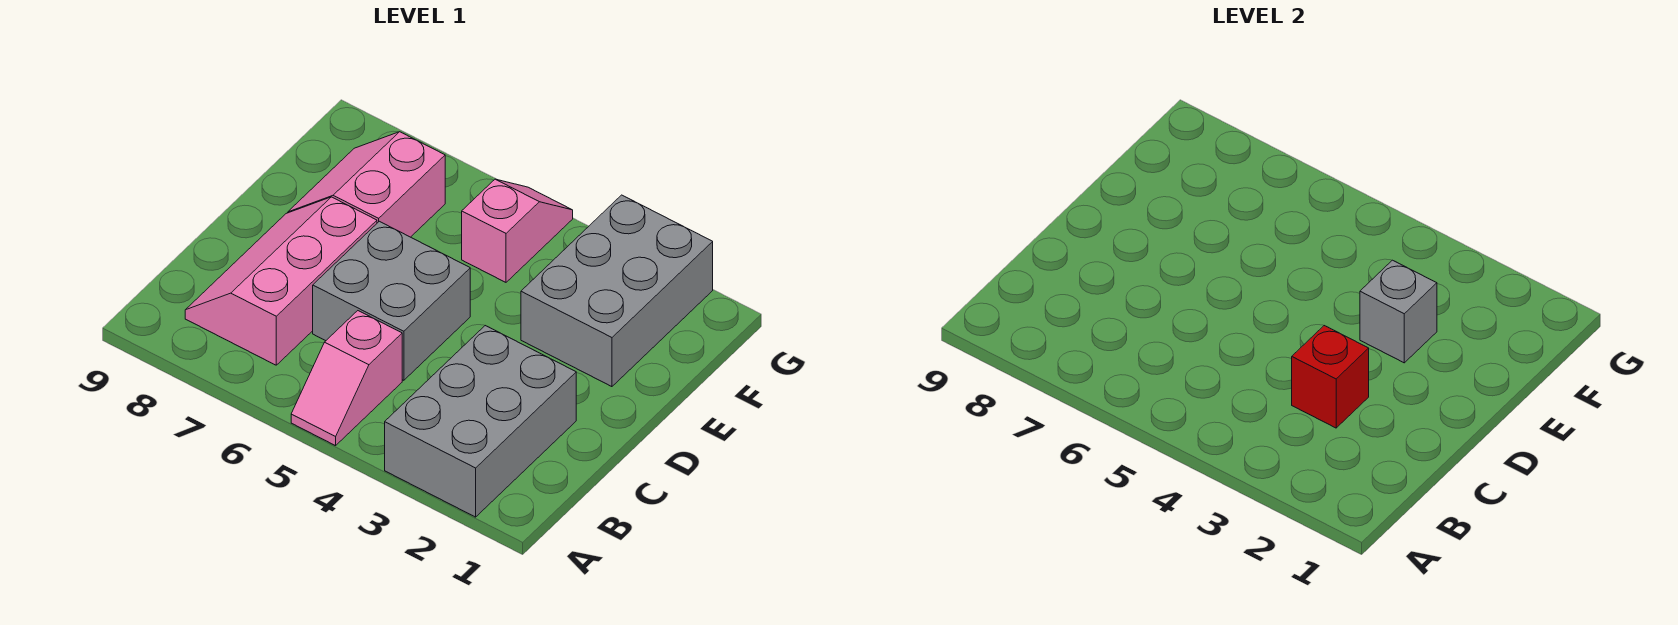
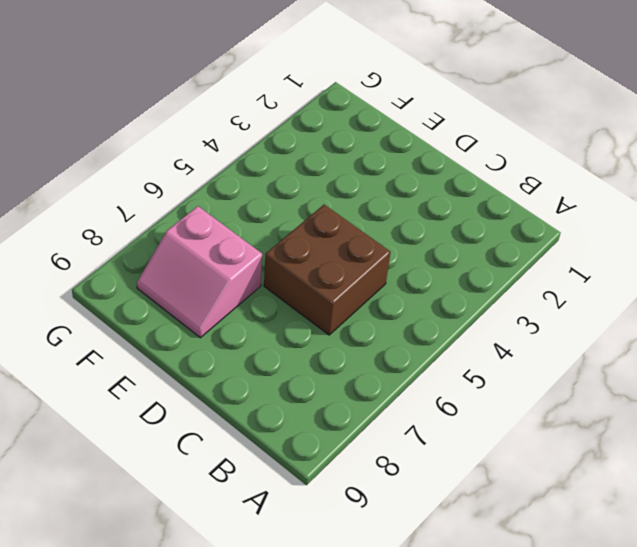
brown 2x2 brick [264,205,391,335] -> grey 2x2 brick [313,221,470,380]
none -> grey 2x3 brick [385,326,576,517]
none -> pink 1x2 slope [291,311,402,446]

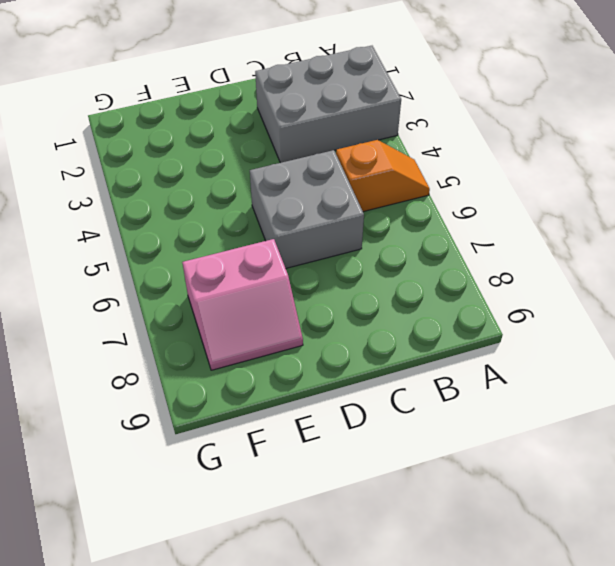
orange 1x2 slope [336,140,430,212] -> pink 1x2 slope [291,311,402,446]
none -> pink 2x3 slope [185,197,377,365]
none -> grey 2x3 brick [521,195,713,387]

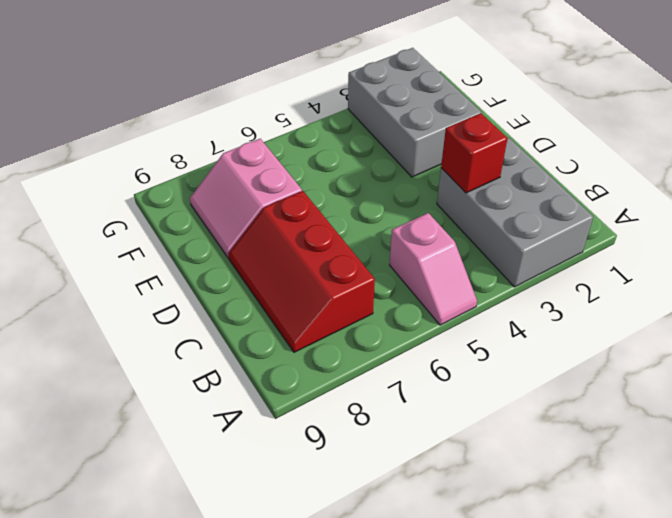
red 2x3 slope [228,191,375,352] -> pink 2x3 slope [185,197,377,365]
none -> grey 2x2 brick [313,221,470,380]
none -> pink 1x2 slope [462,179,573,282]

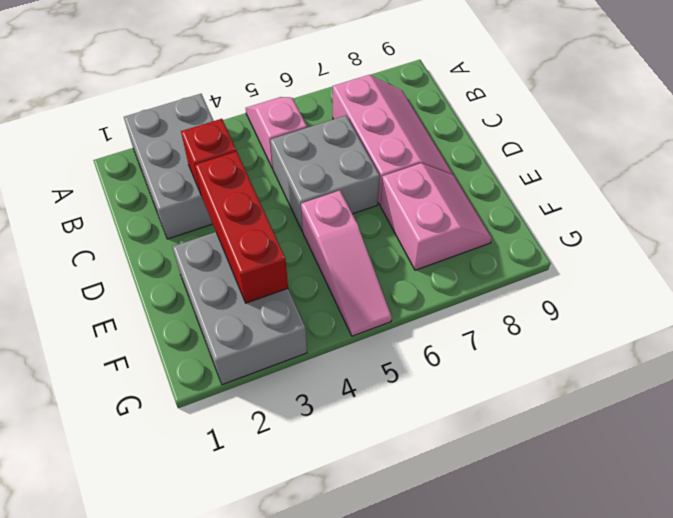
red 1x3 brick [195,151,288,303] -> grey 1x1 brick [1360,260,1437,363]
pink 1x3 slope [301,190,392,336] -> pink 1x2 slope [462,179,573,282]

